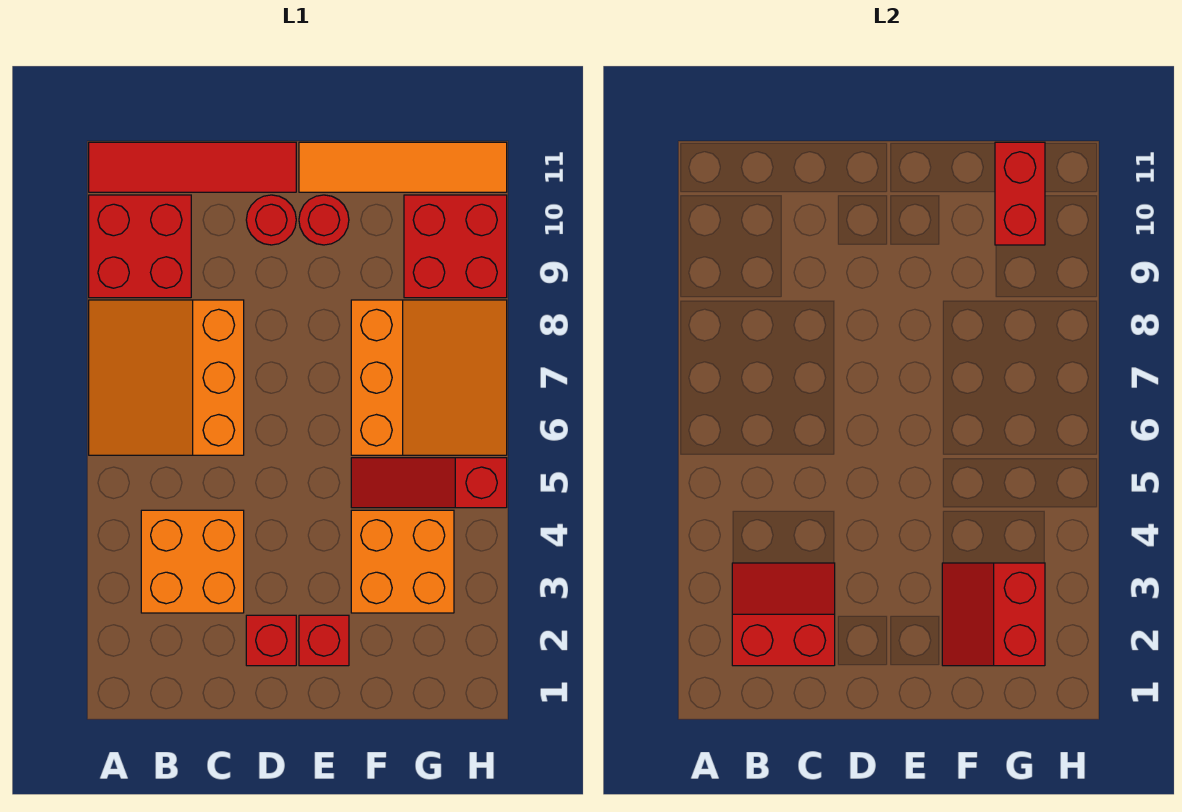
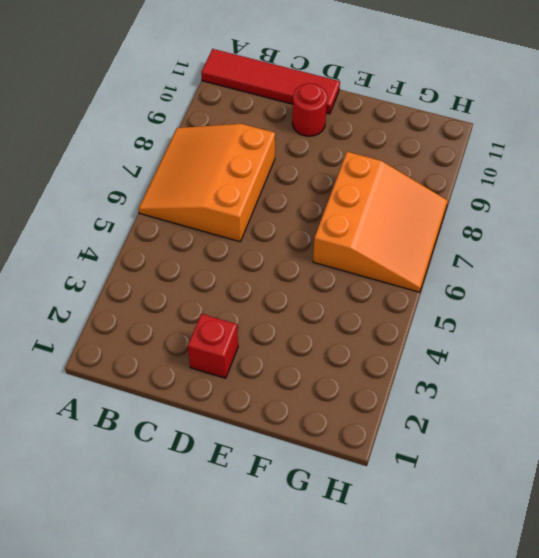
none -> red 2x2 brick [89,195,191,298]
none -> orange 2x2 brick [141,510,244,613]
none -> red 1x1 brick [299,615,349,666]

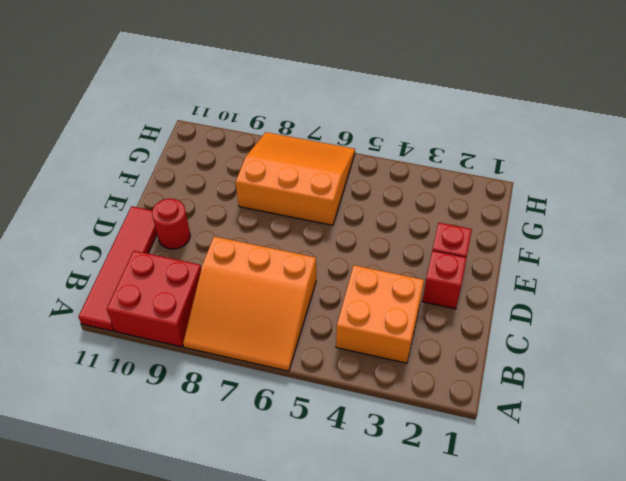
none -> red 1x1 round brick [299,195,349,245]
none -> orange 1x4 tile [299,142,507,192]
none -> orange 2x2 brick [351,510,454,613]

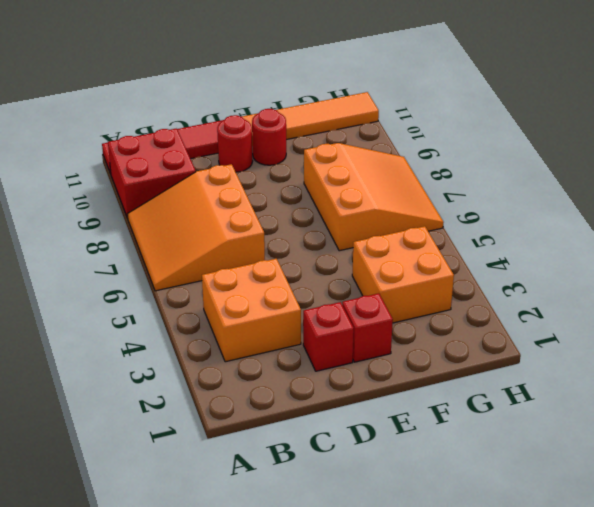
none -> red 1x3 slope [351,458,507,508]
none -> red 2x2 brick [404,195,507,298]
none -> red 2x2 slope [732,563,835,666]

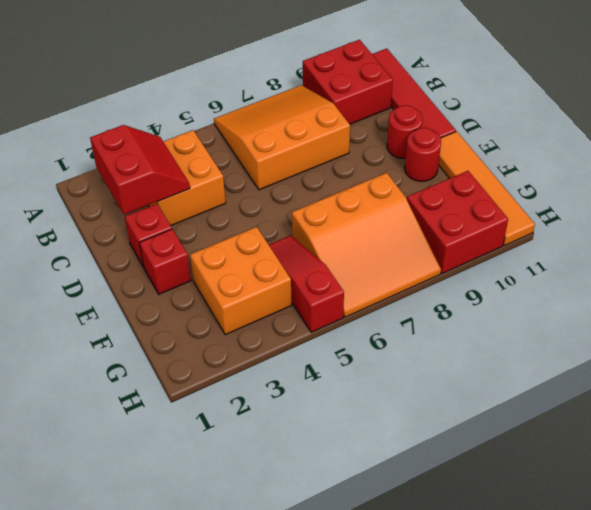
none -> red 2x2 slope [942,563,1045,666]
none -> red 1x2 brick [995,142,1045,245]

